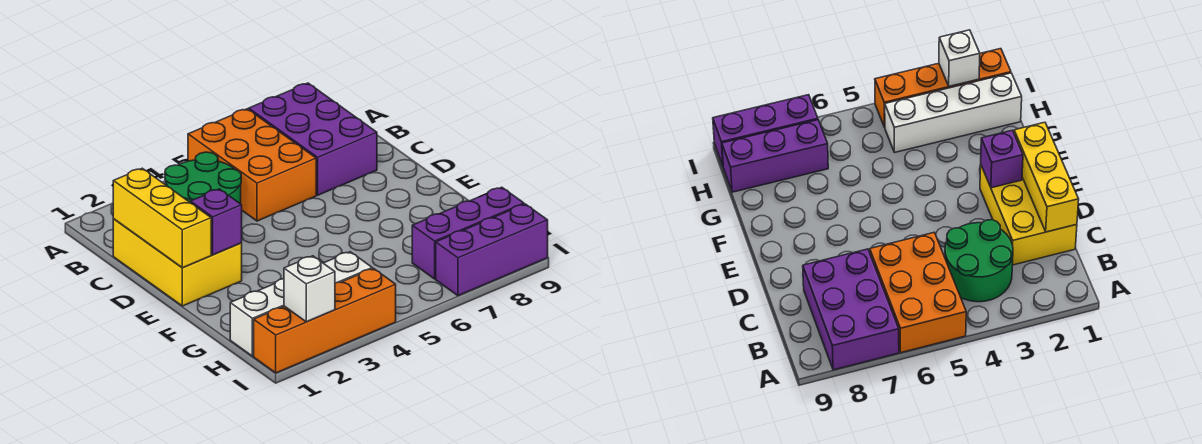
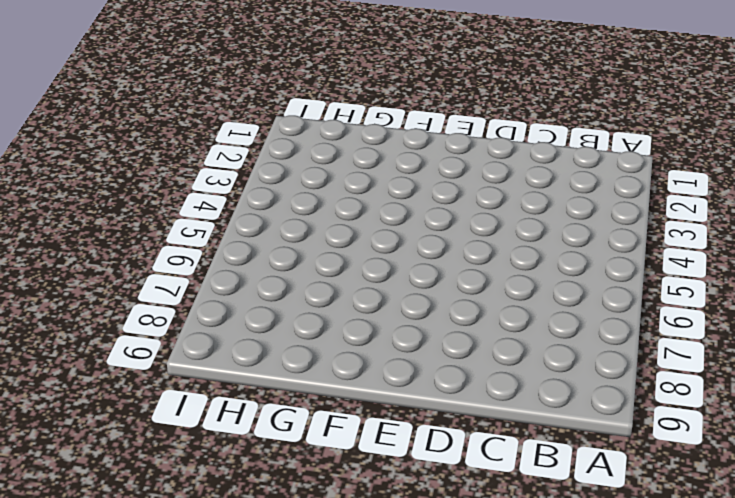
none -> orange 2x3 brick [188,109,316,221]
none -> purple 2x3 brick [249,83,377,195]

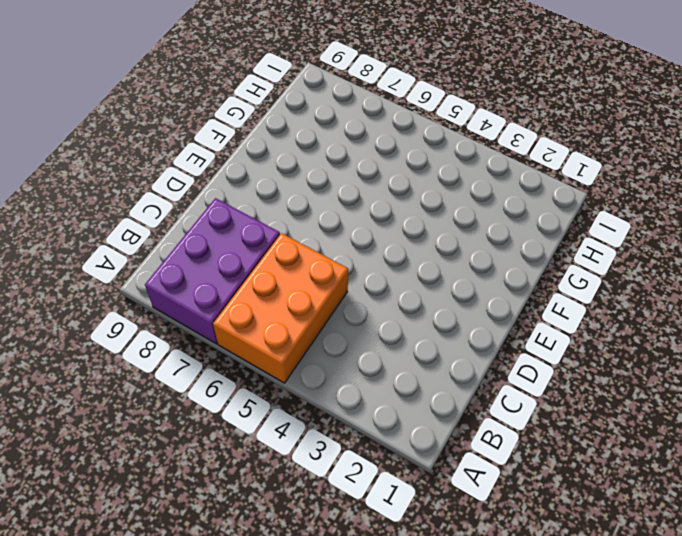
none -> green 2x2 round brick [165,152,241,204]
none -> yellow 2x3 brick [113,219,242,306]

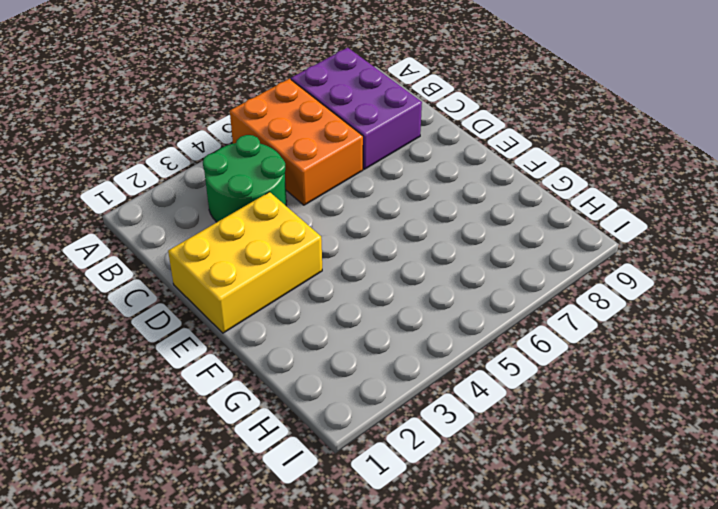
yellow 2x3 brick [168,192,322,333] -> yellow 2x3 brick turned to [113,219,242,306]
none -> white 1x4 brick [230,252,372,356]
none -> purple 1x3 brick [412,187,524,279]

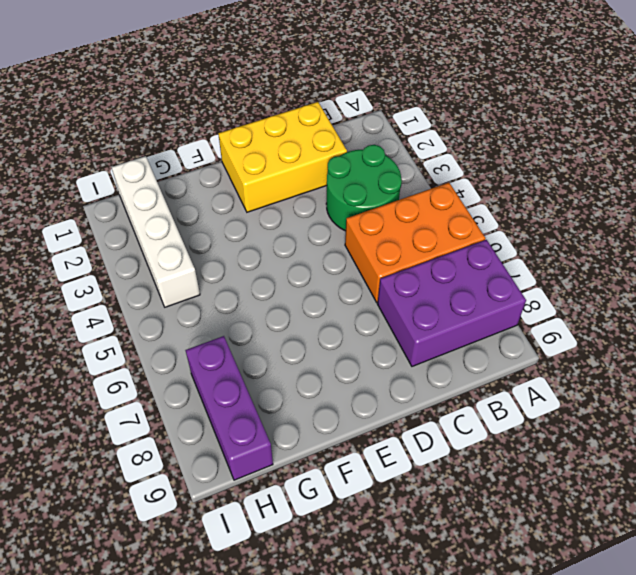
none -> orange 1x4 brick [254,269,396,373]
none -> purple 1x3 brick [436,204,548,296]

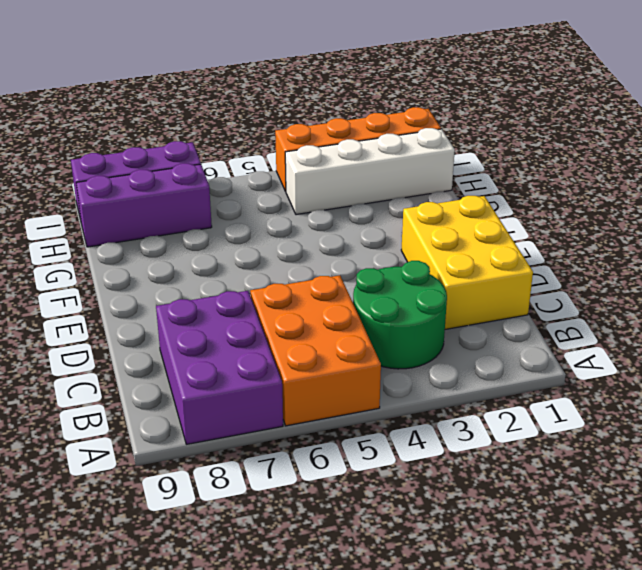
none -> yellow 1x3 brick [113,168,211,268]
none -> purple 1x1 brick [190,189,242,255]

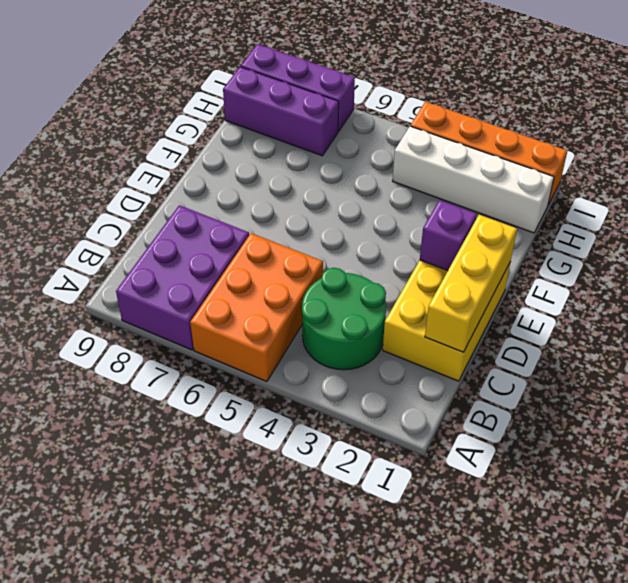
none -> white 1x1 brick [284,256,335,322]

